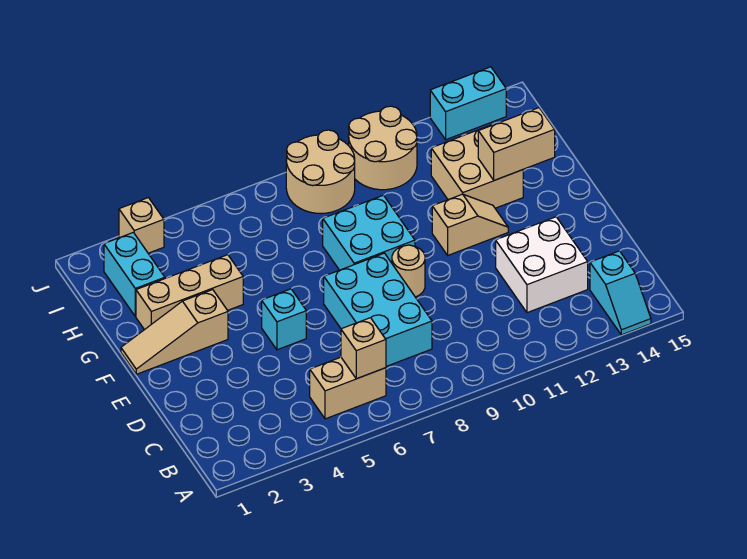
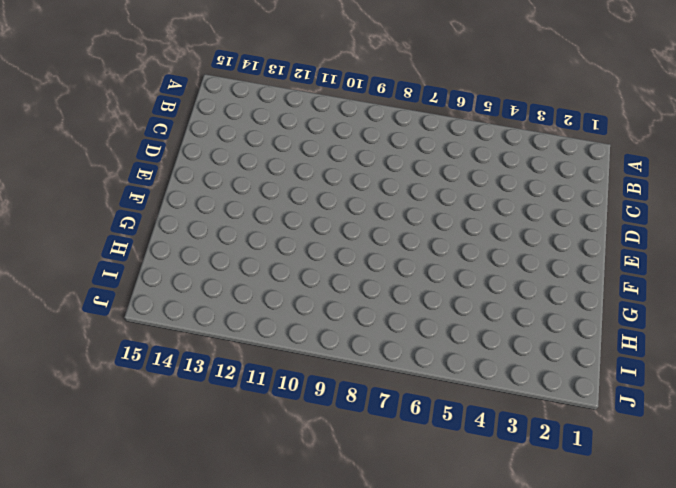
none -> cyan 1x2 slope [590,251,651,335]
none -> tan 1x2 brick [310,357,386,419]
none -> cyan 2x3 brick [324,253,432,366]

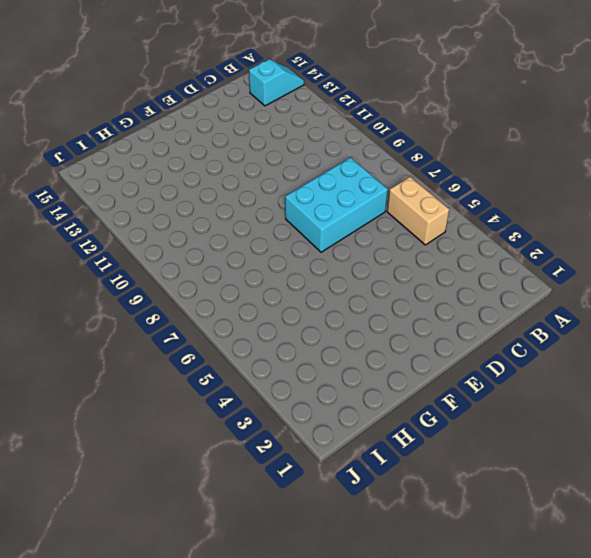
none -> white 2x2 brick [496,217,588,313]
none -> cyan 1x1 brick [262,289,306,350]
none -> tan 1x1 round brick [392,245,425,297]

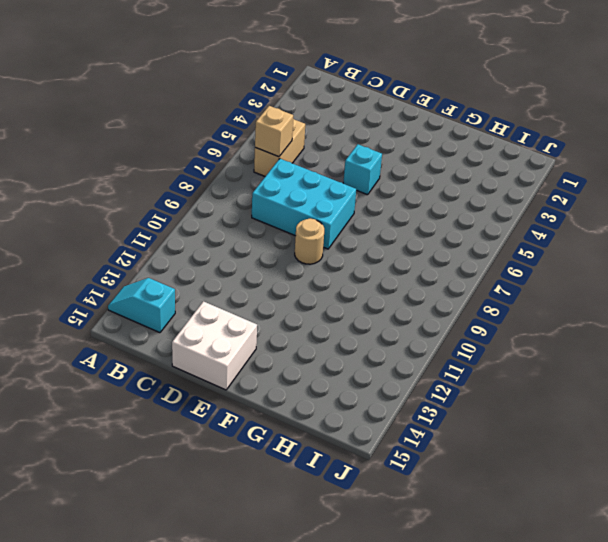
white 2x2 brick [172,301,257,390] -> white 2x2 brick moved to [496,217,588,313]
none -> tan 1x3 slope [121,290,228,374]
none -> cyan 2x2 brick [323,195,415,270]
none -> tan 1x2 slope [432,194,508,255]

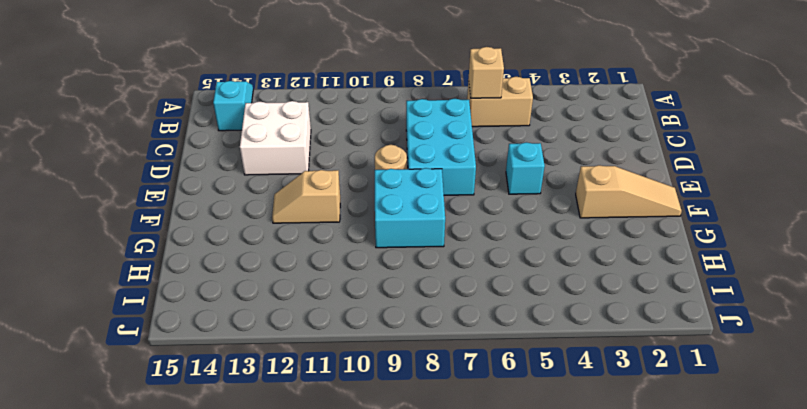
none -> tan 1x3 brick [136,255,243,330]
none -> tan 2x2 brick [431,125,523,208]
none -> cyan 1x2 brick [104,232,165,316]

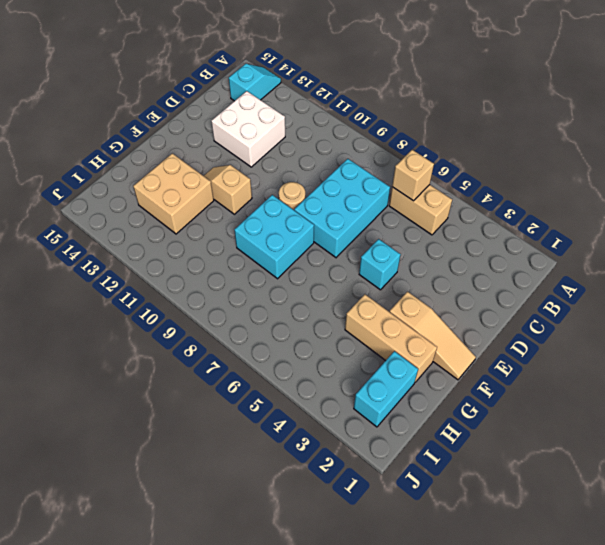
none -> tan 2x2 round brick [286,130,355,213]
none -> tan 2x2 round brick [349,106,417,190]
none -> tan 1x1 brick [119,198,164,253]

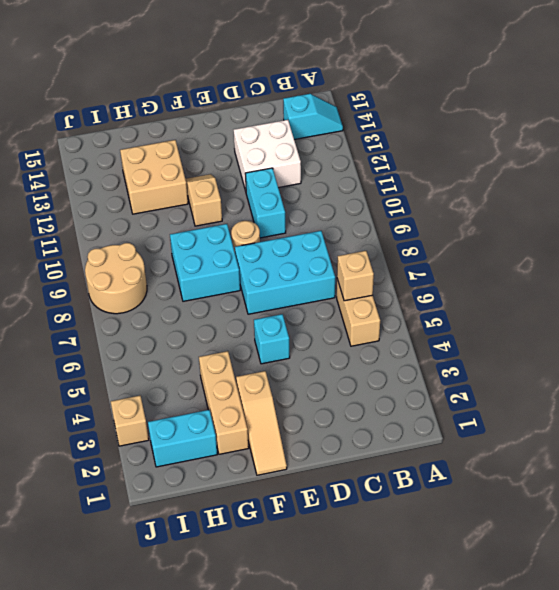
cyan 1x2 brick [245,168,286,238] -> cyan 1x2 brick moved to [430,67,506,140]
none -> tan 2x2 round brick [349,106,417,190]
none -> tan 1x2 brick [478,108,555,180]

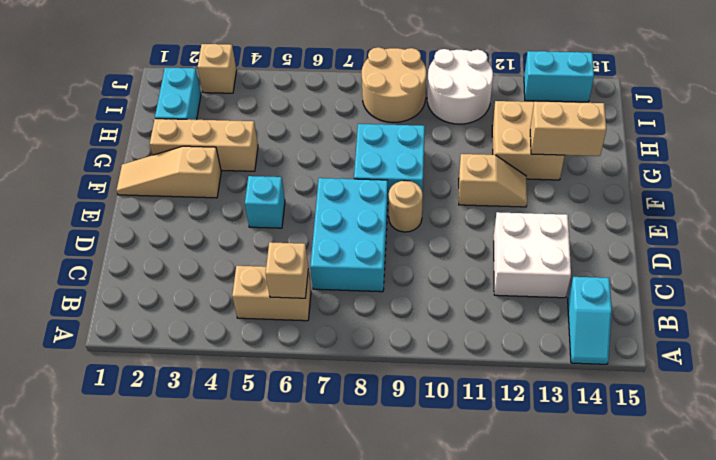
white 2x2 round brick [427,49,493,124] -> tan 2x2 round brick [349,106,417,190]

